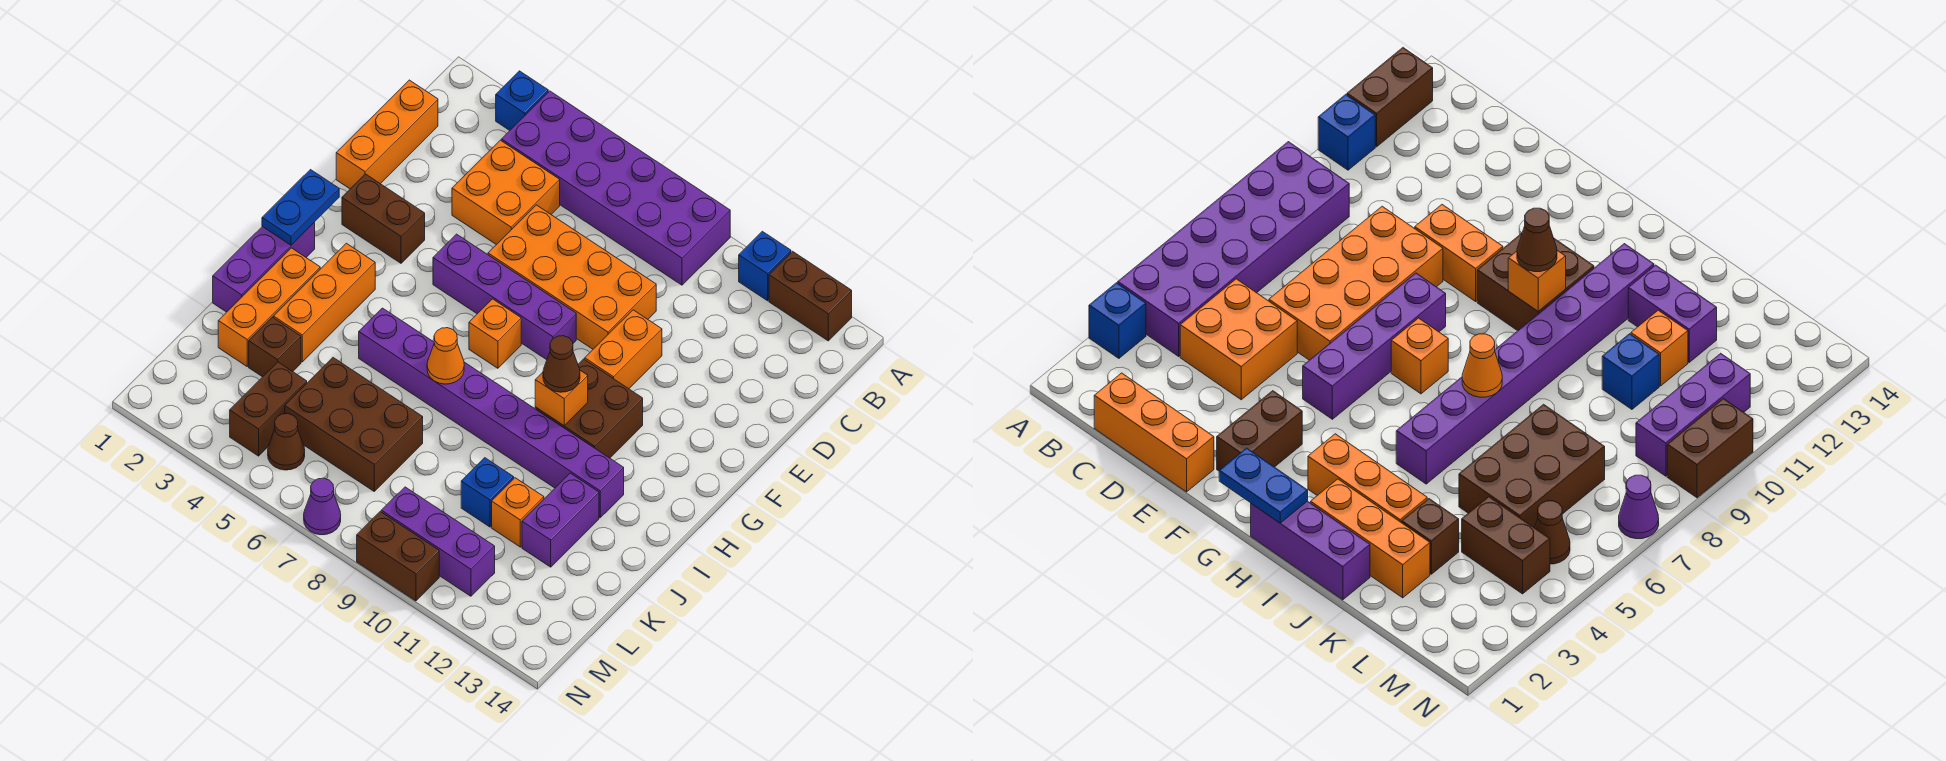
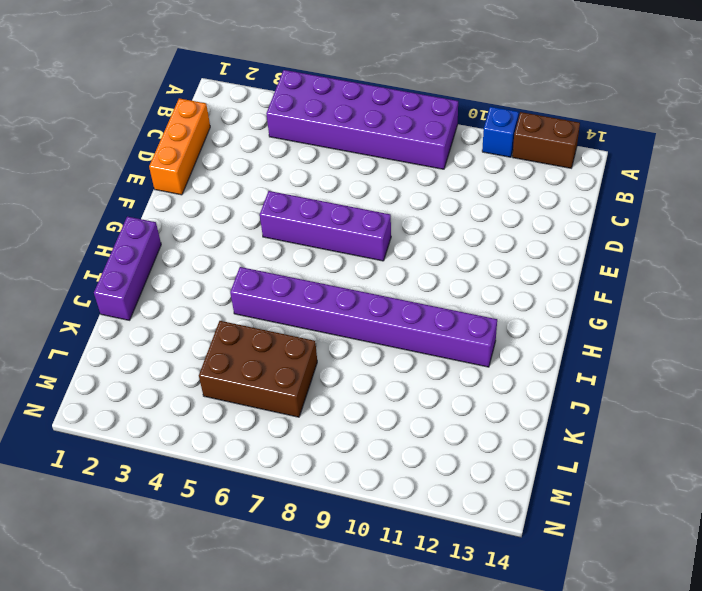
none -> blue 1x1 brick [496,71,548,130]
none -> orange 2x2 brick [452,140,560,245]
none -> orange 2x4 brick [488,205,656,349]
none -> orange 1x2 brick [585,310,662,389]

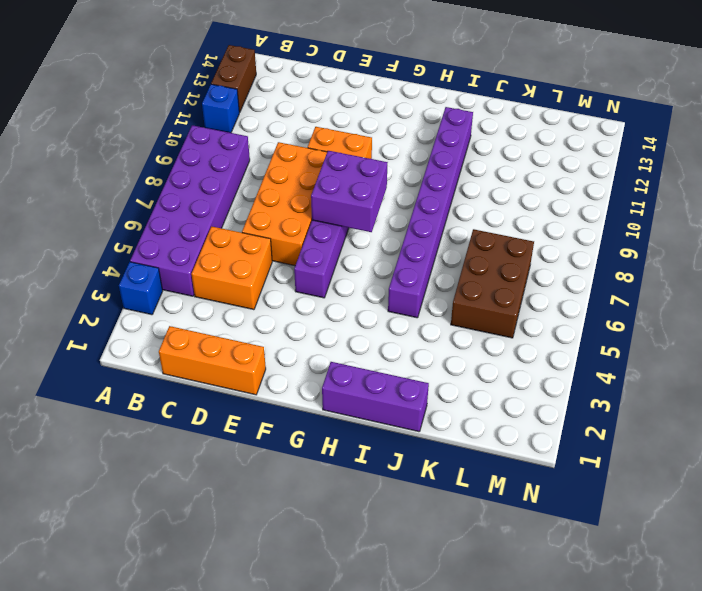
purple 2x2 brick [311,151,388,232] -> none
none -> brown 1x2 brick [342,174,425,263]
none -> orange 1x1 brick [469,299,521,368]
none -> brown 2x2 brick [535,359,643,458]
none -> orange 1x3 brick [273,243,375,362]

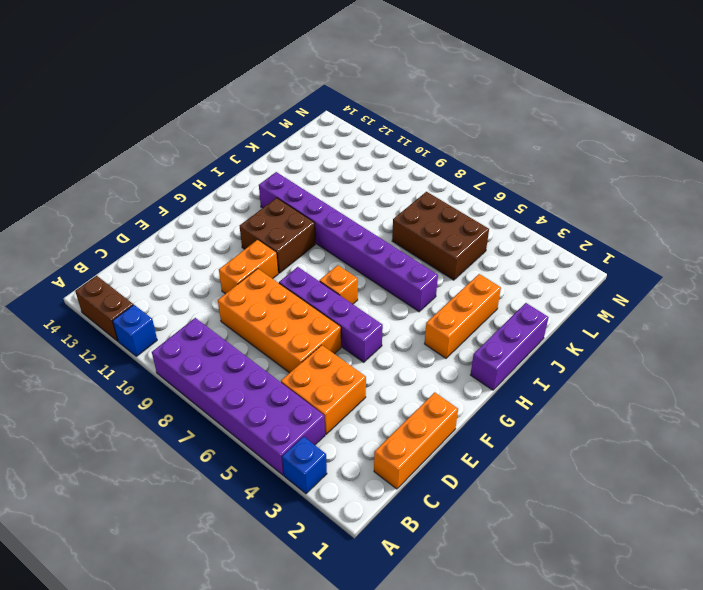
none -> brown 1x2 brick [342,174,425,263]
none -> orange 1x3 brick [218,248,320,366]
none -> purple 1x2 brick [522,473,599,567]
none -> brown 1x1 brick [249,317,301,377]

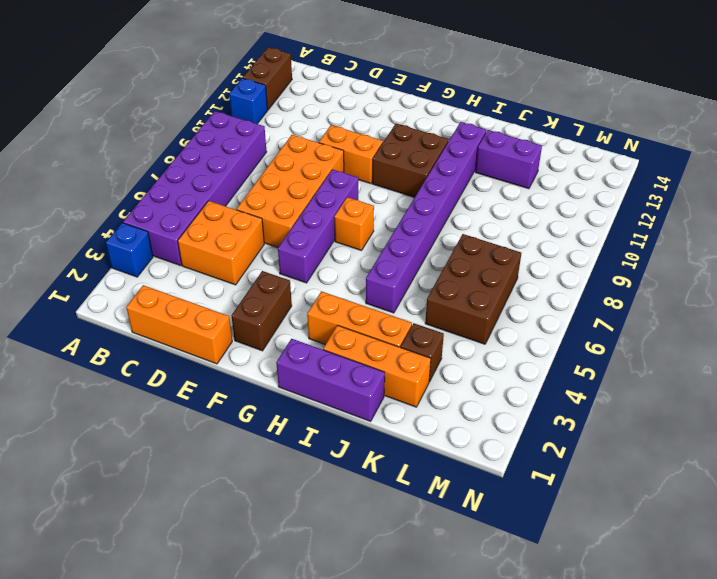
none -> blue 1x1 brick [461,458,514,527]
none -> orange 1x1 brick [492,478,544,547]
none -> brown 1x2 brick [230,362,307,456]
none -> brown 1x1 cone [268,414,305,470]

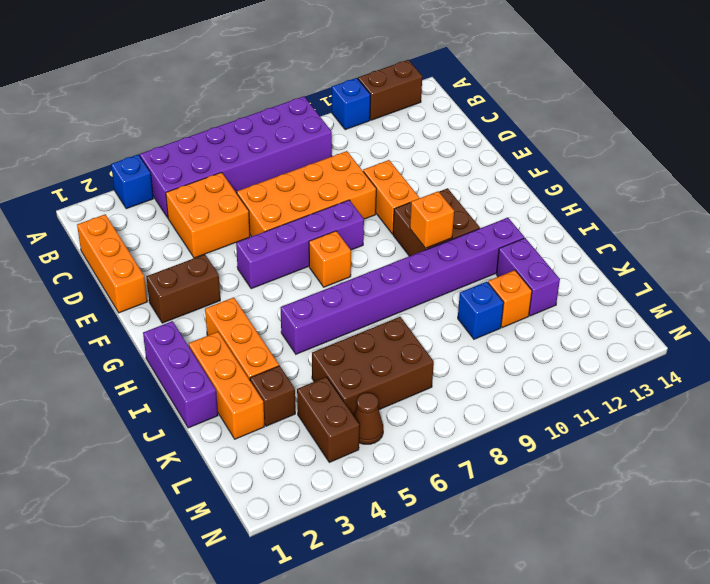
none -> purple 1x3 brick [381,487,495,596]
none -> purple 1x1 cone [304,478,341,535]
none -> brown 1x2 brick [357,512,439,601]
none -> blue 1x2 plate [262,170,339,245]

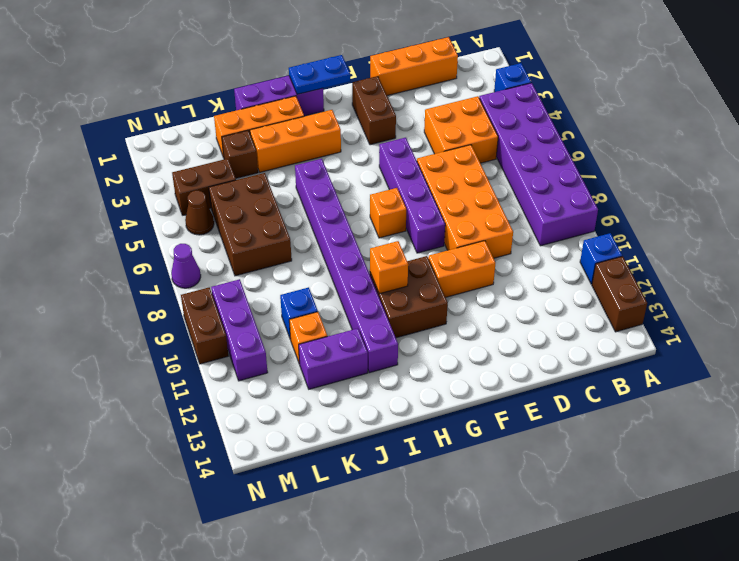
none -> orange 1x1 cone [427,328,464,384]
none -> brown 1x1 cone [543,336,580,392]

